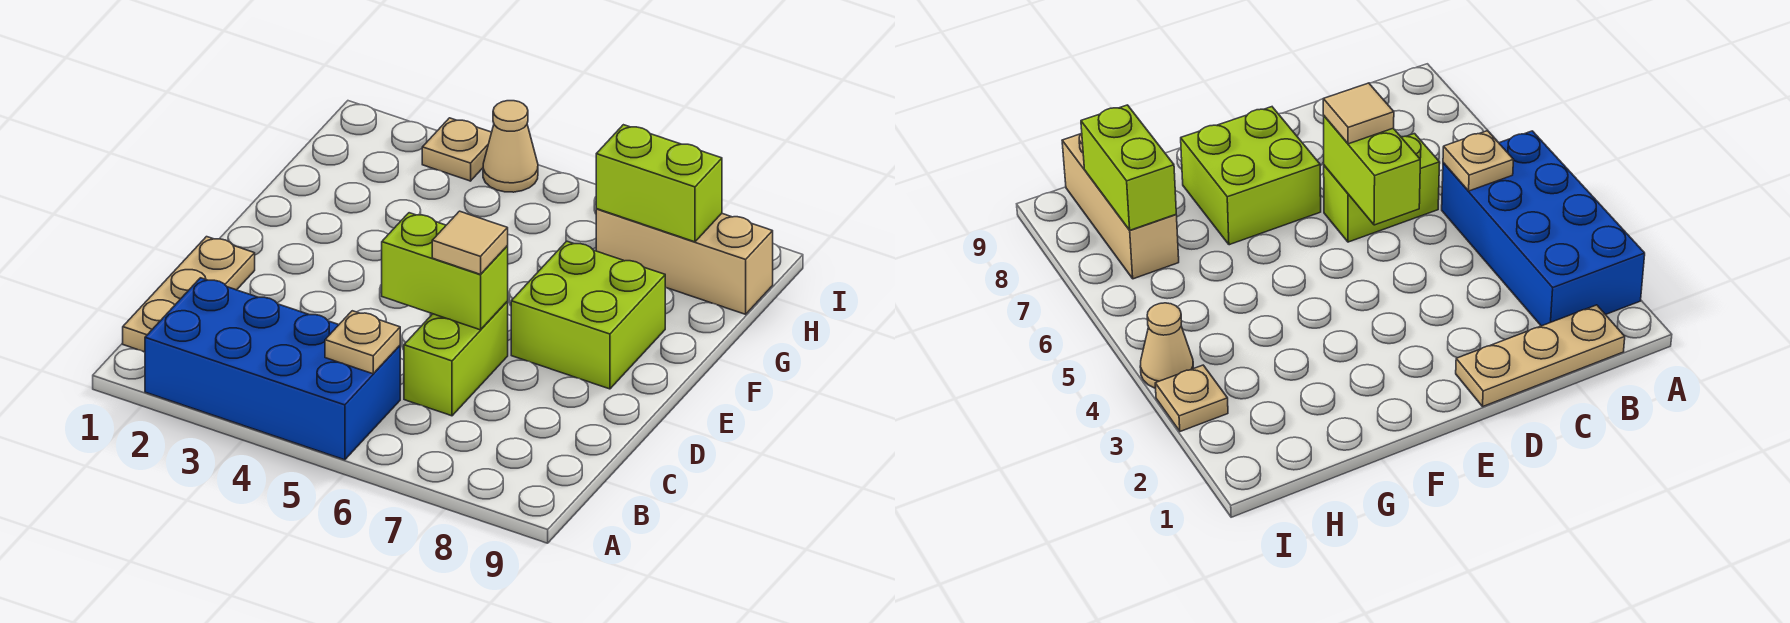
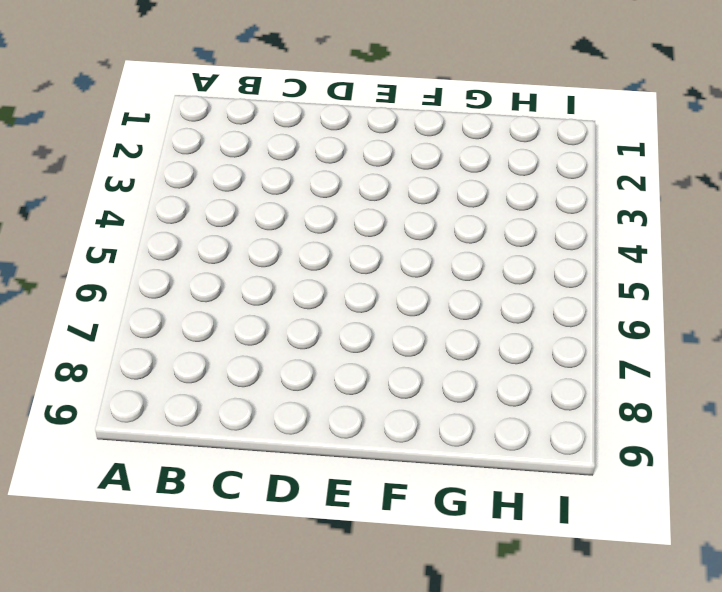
none -> blue 2x4 brick [145,278,400,460]
none -> tan 1x3 plate [123,237,255,352]

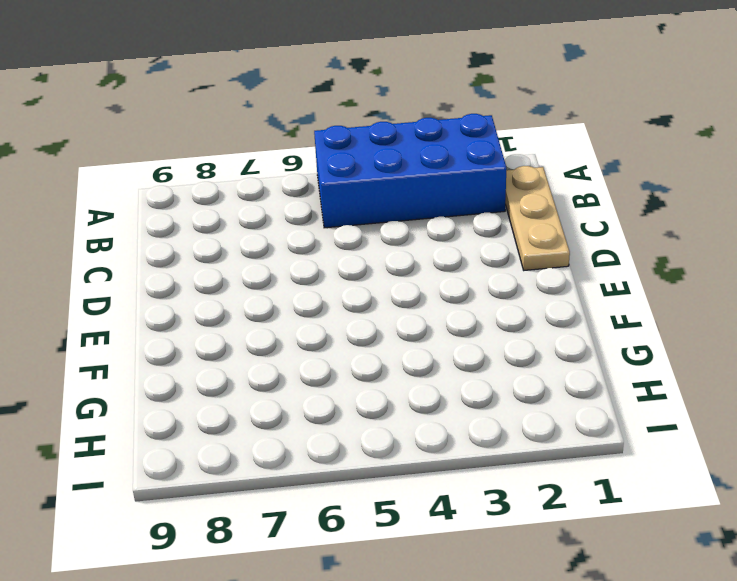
none -> lime 1x2 brick [404,302,508,416]
none -> lime 2x2 brick [511,241,665,389]

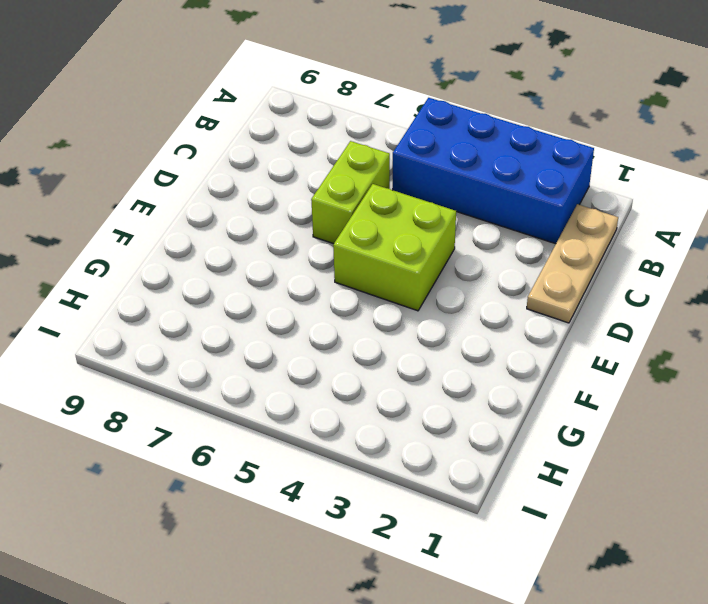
lime 2x2 brick [333,184,456,311] -> lime 2x2 brick moved to [511,241,665,389]
none -> tan 1x3 brick [596,209,773,314]
none -> tan 1x1 plate [422,118,492,181]

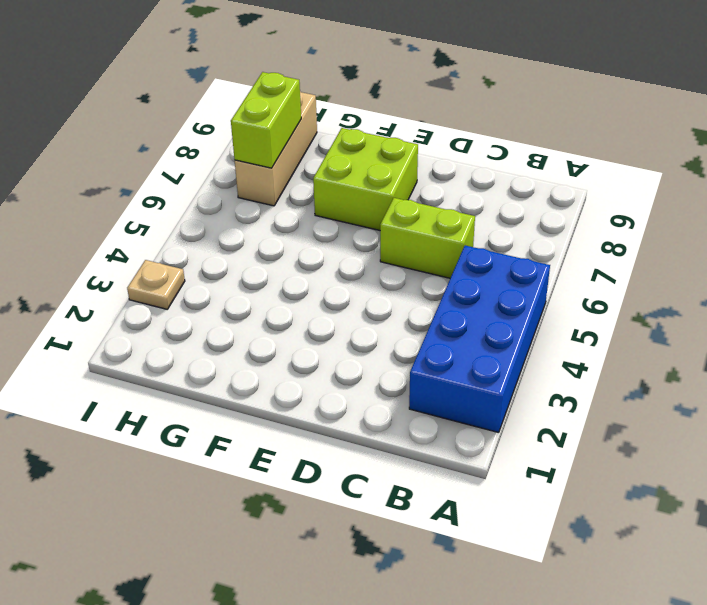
none -> tan 1x3 plate [123,237,255,352]
none -> tan 1x1 cone [483,101,538,192]

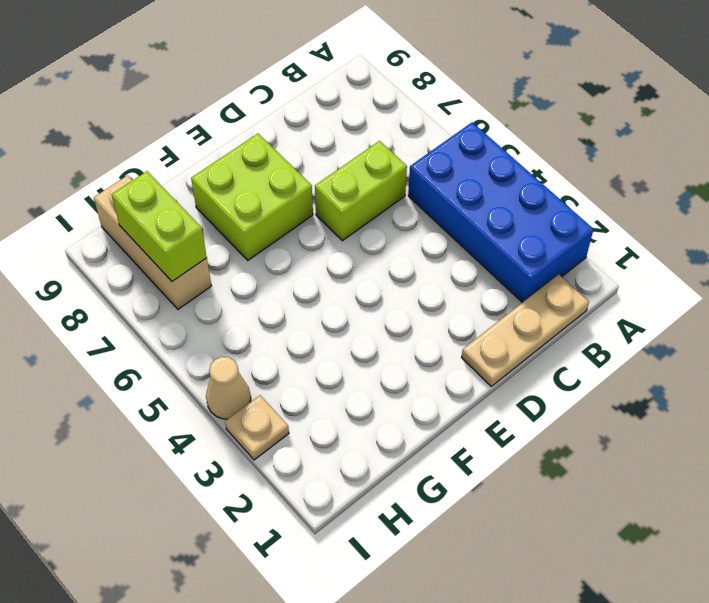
none -> tan 1x1 plate [325,311,400,374]
none -> lime 1x2 brick [382,213,508,330]

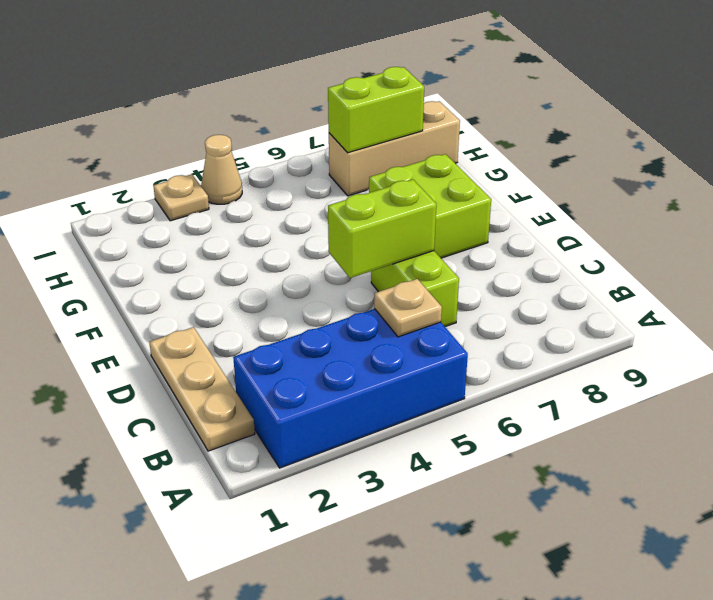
none -> tan 1x1 tile [432,211,508,274]

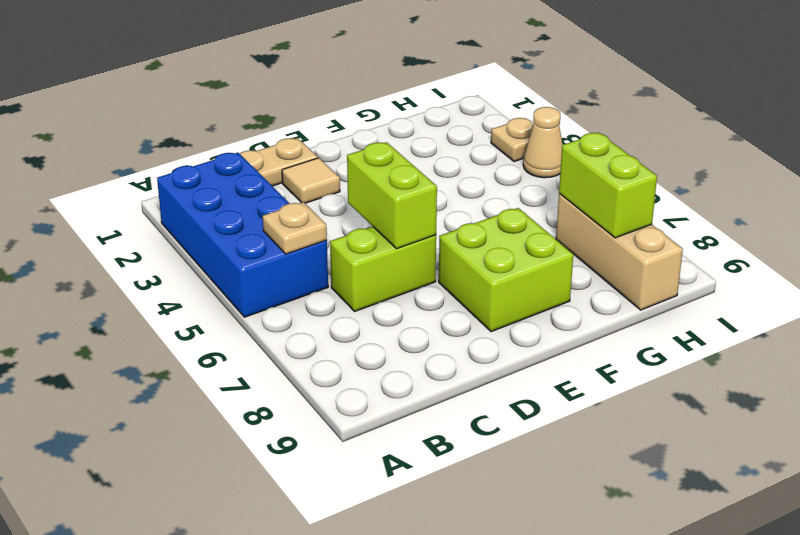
tan 1x1 tile [282,158,340,203] -> tan 1x1 tile moved to [432,211,508,274]

